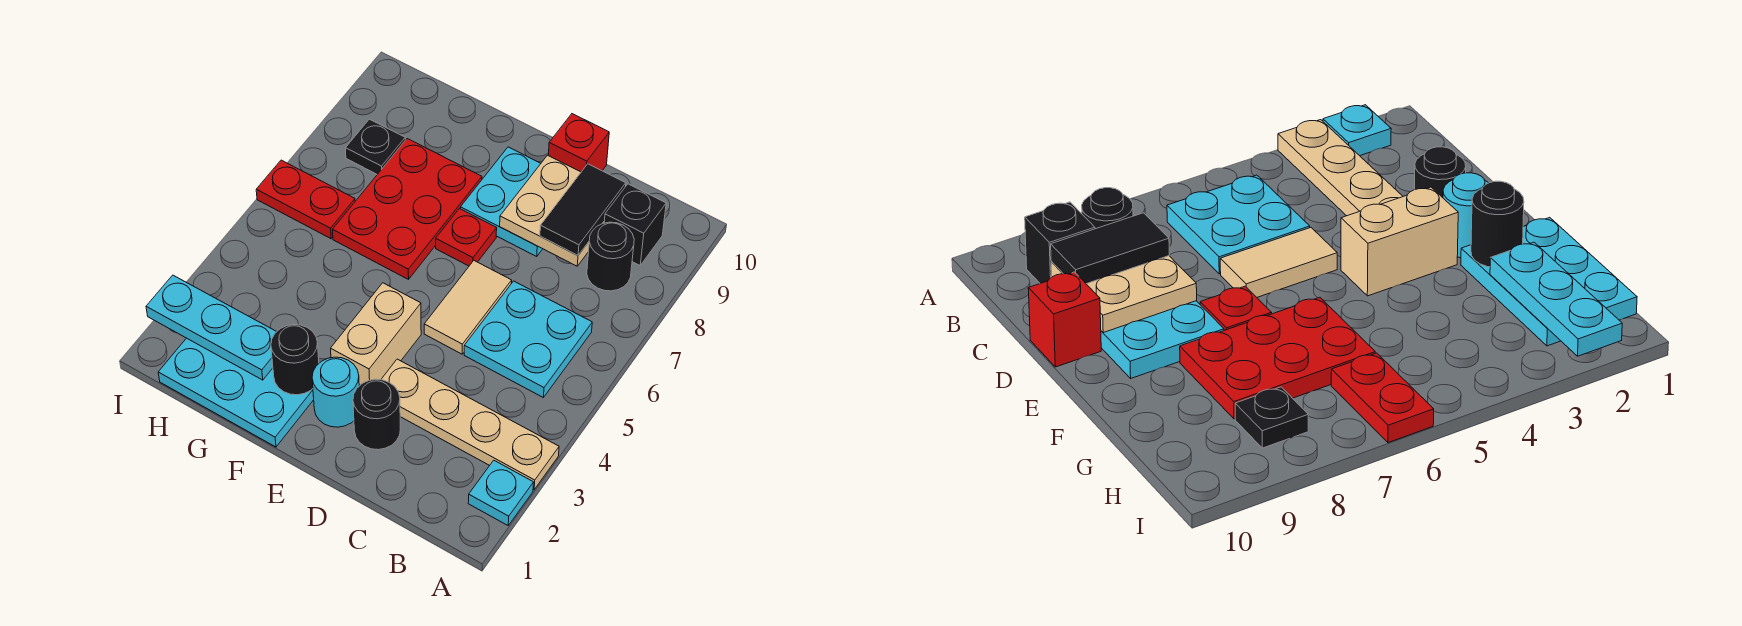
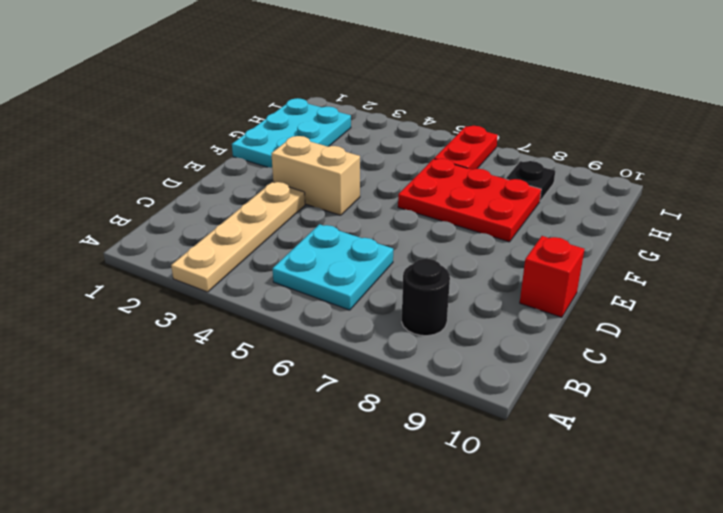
none -> cyan 1x1 plate [468,460,534,525]
none -> black 1x1 brick [604,184,666,265]
none -> black 1x1 round brick [353,379,400,450]

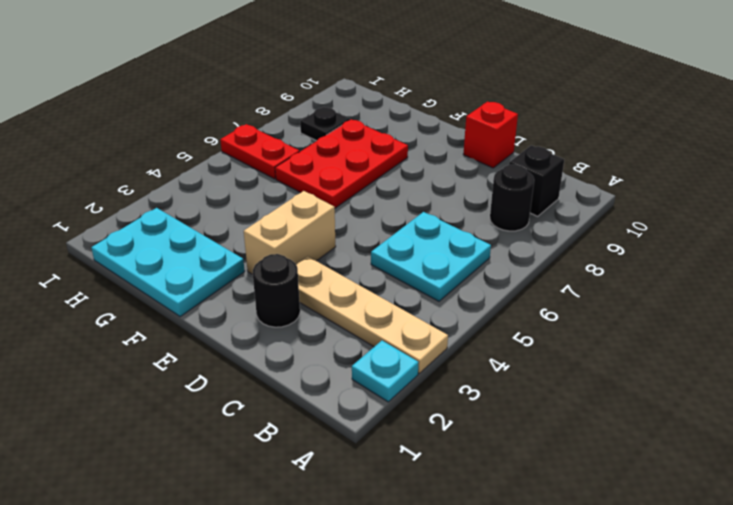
none -> tan 1x2 tile [424,261,512,354]
none -> cyan 2x2 plate [460,147,542,256]
none -> cyan 1x1 round brick [312,357,359,427]

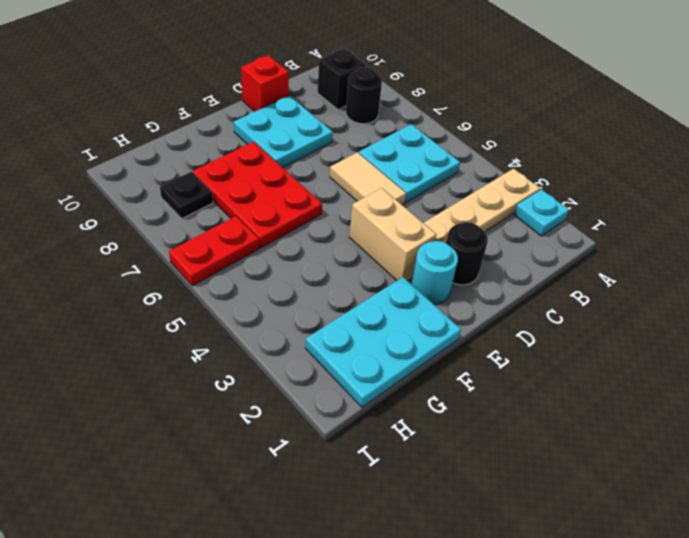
none -> red 1x1 plate [436,209,497,266]
none -> tan 2x2 plate [500,155,604,266]
none -> black 1x1 round brick [271,325,319,395]

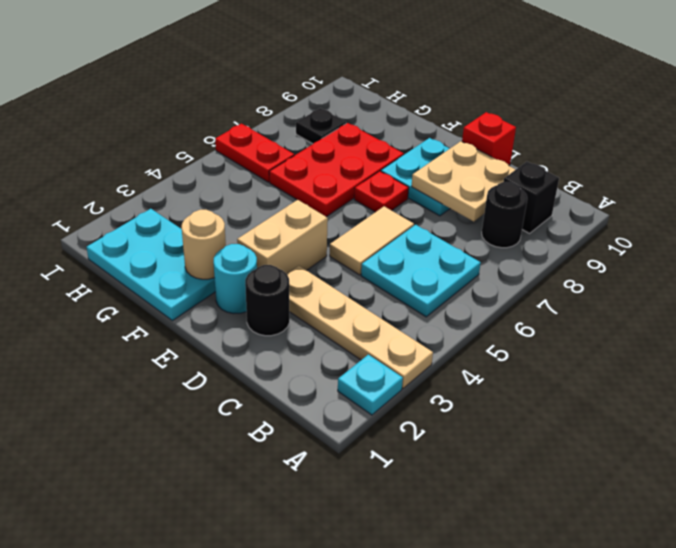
tan 1x1 round brick [182,210,226,279] -> black 1x1 round brick [271,325,319,395]
none -> cyan 1x3 plate [146,275,277,380]
none -> black 1x2 tile [540,164,626,255]

